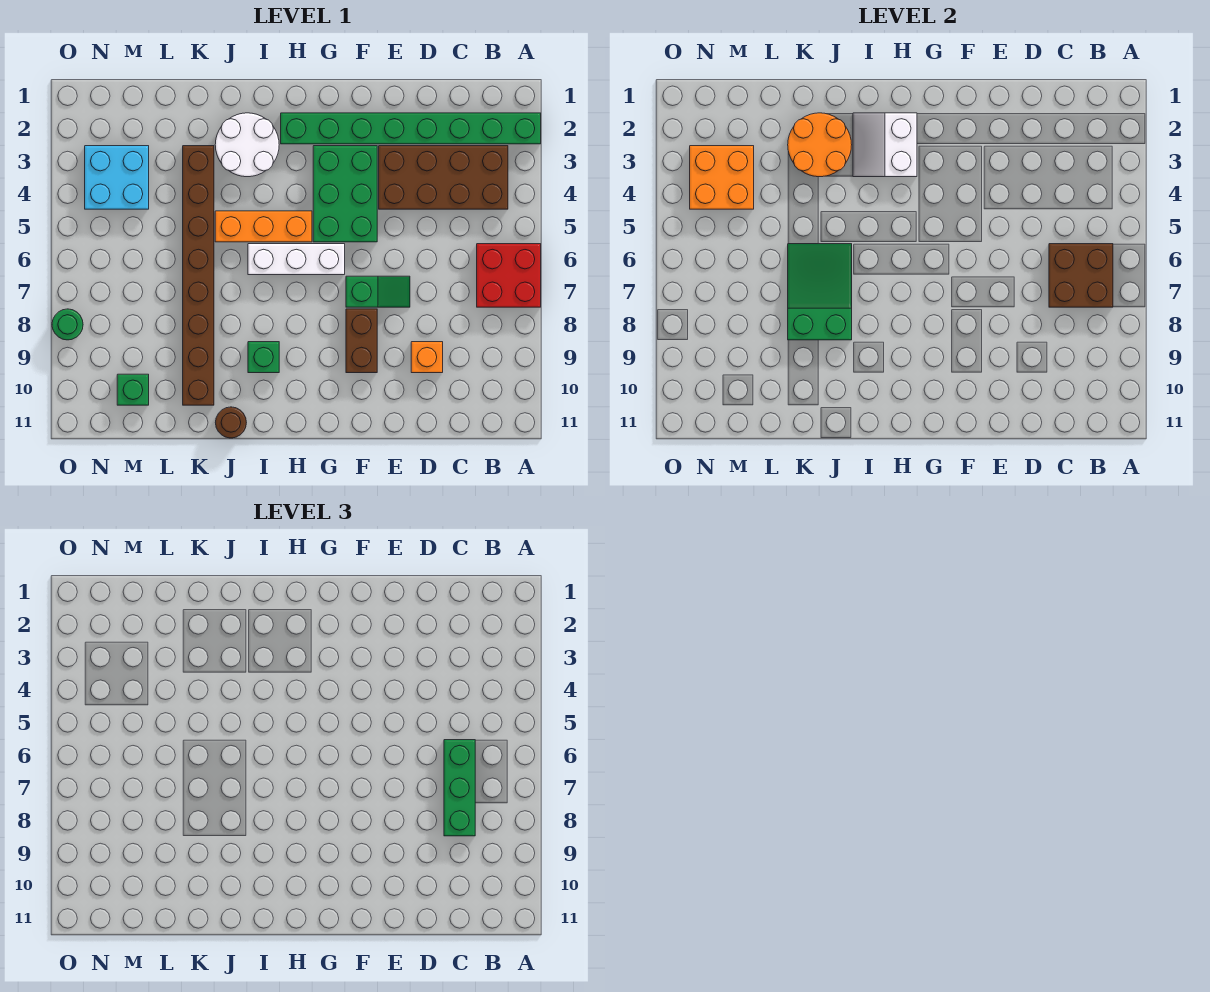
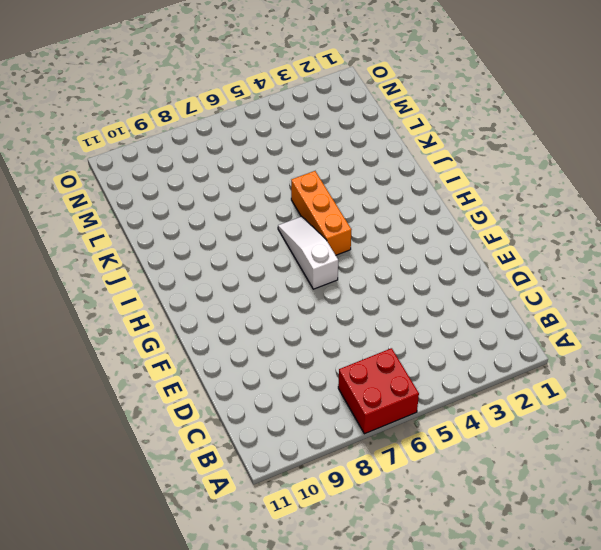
white 1x3 slope [278,217,338,289] -> white 1x3 brick [248,244,345,275]
none -> green 1x8 brick [281,113,541,144]
none -> brown 2x4 brick [379,146,508,209]
none -> orange 1x1 brick [411,342,443,373]

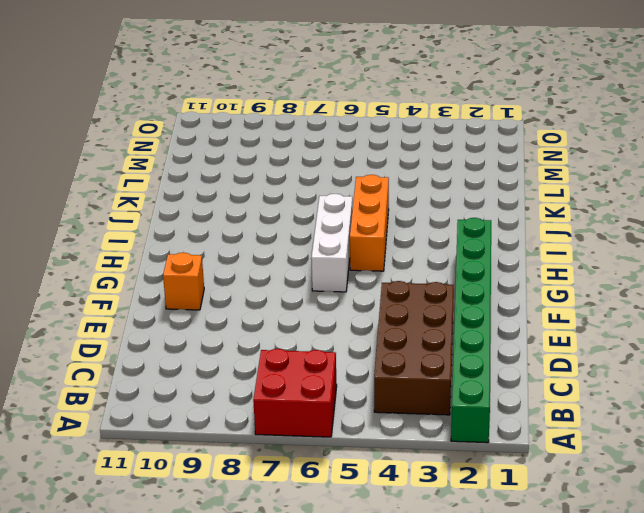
orange 1x1 brick [163,252,204,310] -> orange 1x1 brick moved to [411,342,443,373]
none -> green 1x2 slope [346,276,410,307]
none -> green 2x3 brick [313,146,377,242]
none -> brown 1x2 brick [346,309,377,373]

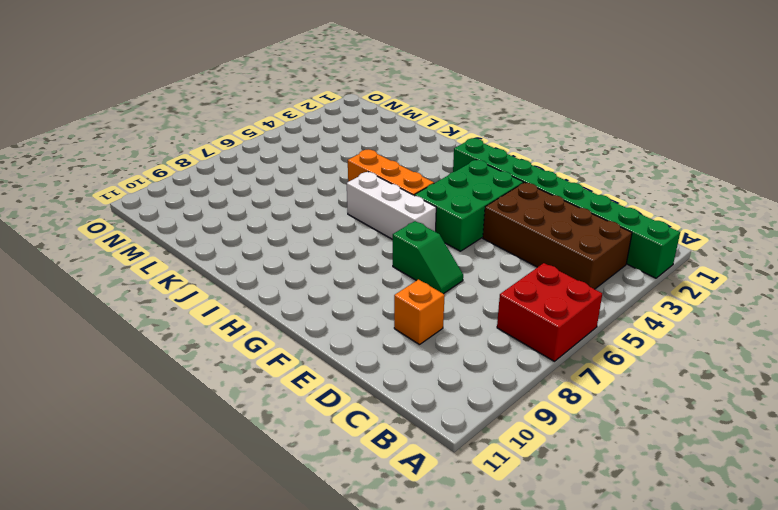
none -> brown 1x2 brick [346,309,377,373]
none -> white 2x2 round brick [215,113,279,177]
none -> green 1x1 brick [248,342,279,373]

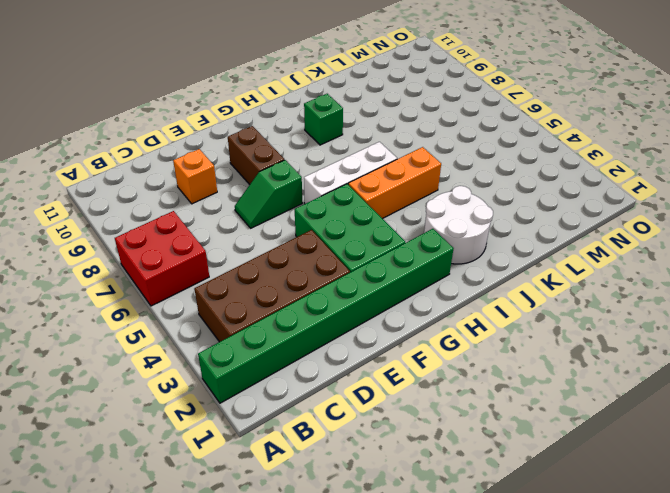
none -> brown 1x1 round brick [215,407,246,438]
none -> brown 1x8 brick [183,146,214,405]
none -> cyan 2x2 brick [85,146,149,209]

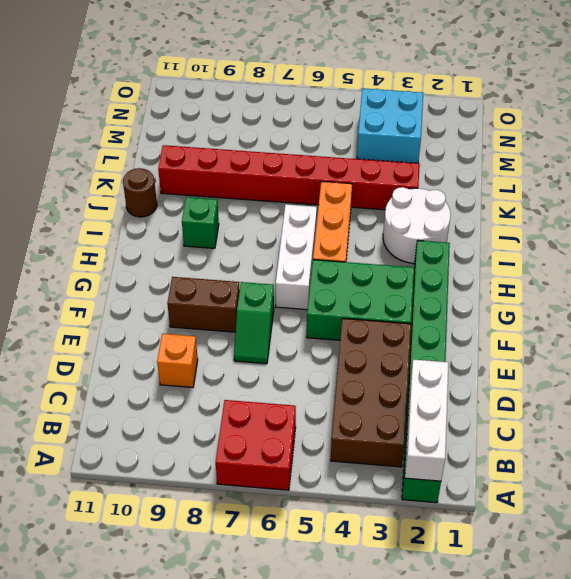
white 1x3 brick [405,359,449,481] -> none
red 1x8 brick [158,145,420,210] -> brown 1x8 brick [183,146,214,405]
none -> green 1x1 brick [117,374,149,405]
none -> green 1x1 round brick [52,309,83,340]
none -> brown 2x2 brick [1049,244,1113,307]

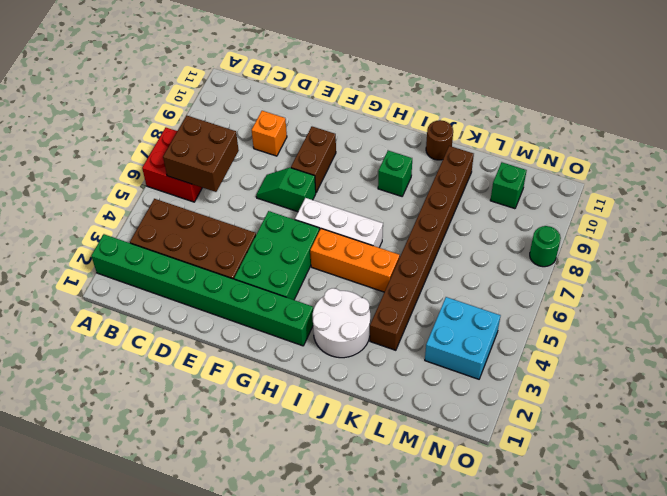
none -> white 2x2 slope [853,113,917,177]
none -> orange 2x2 round brick [788,113,852,177]
none -> green 2x3 slope [788,244,852,340]

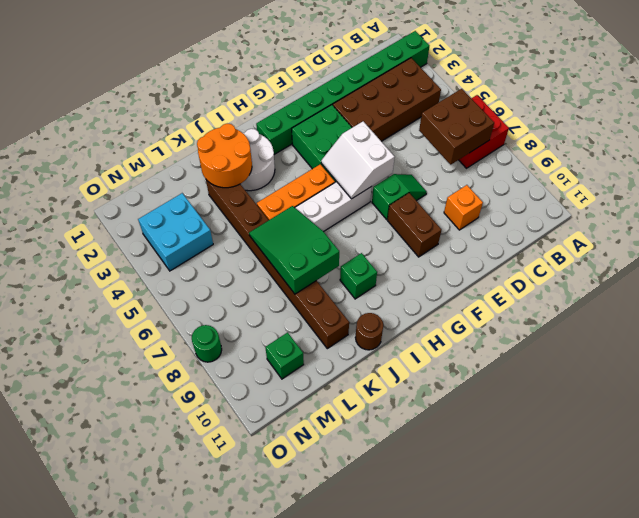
white 2x2 slope [321,121,394,199] -> white 2x2 slope moved to [853,113,917,177]
none -> orange 2x2 brick [690,146,754,209]
none -> green 1x3 brick [444,740,475,836]

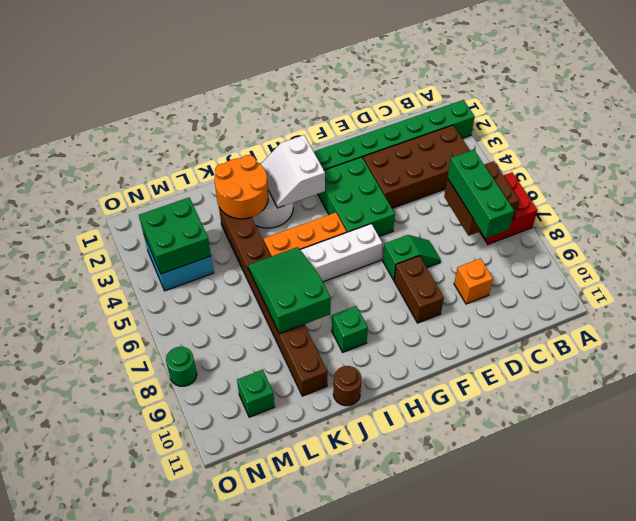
green 2x2 brick [139,197,211,274] -> orange 2x2 brick [690,146,754,209]

